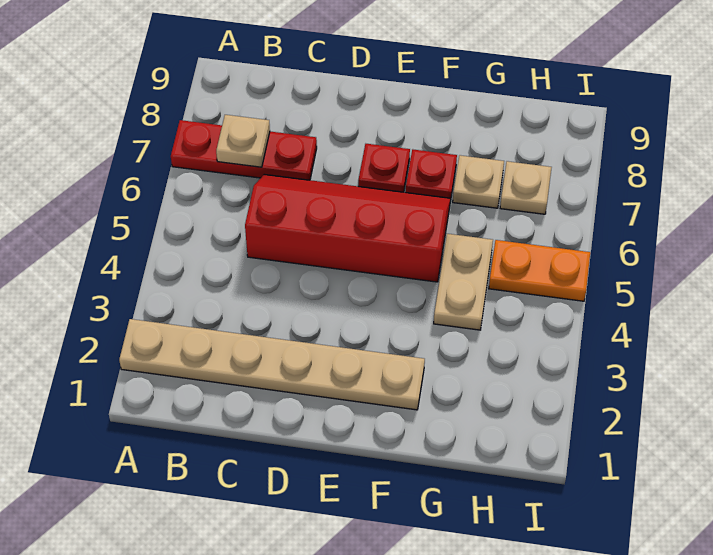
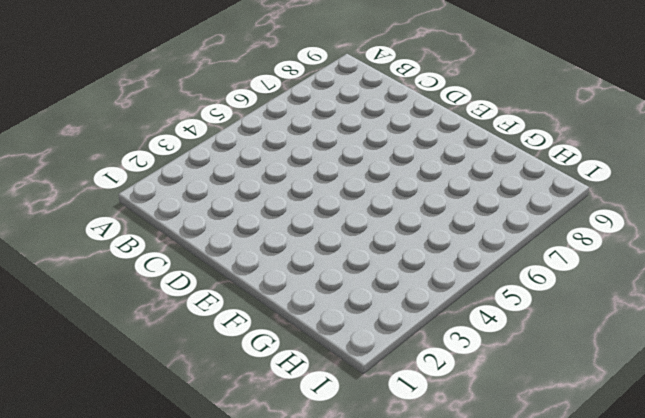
none -> tan 1x6 plate [119,319,425,410]
none -> red 1x3 plate [171,120,317,180]

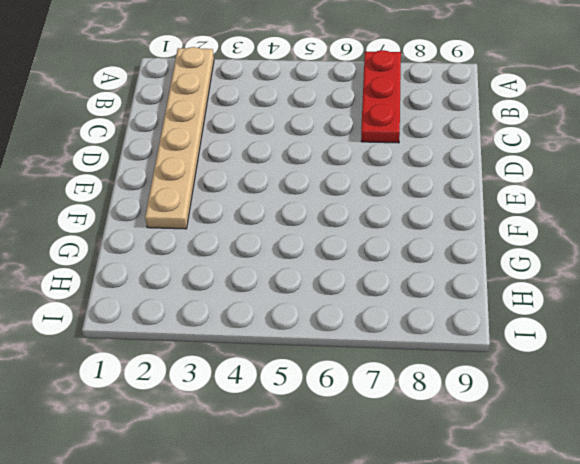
none -> red 2x4 slope [245,174,450,282]
none -> red 1x1 plate [358,144,410,192]

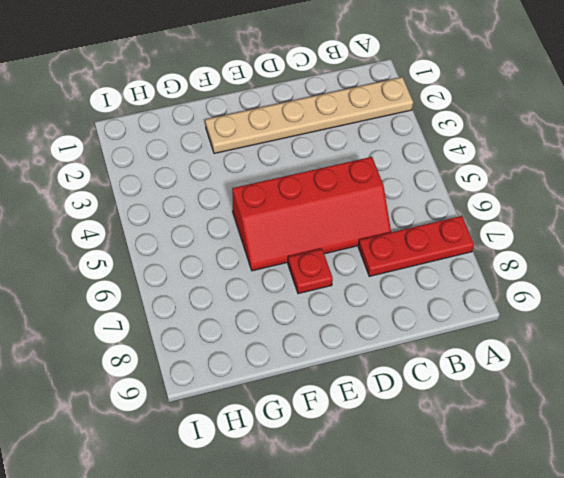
none -> red 1x1 plate [406,149,457,201]
none -> tan 1x2 plate [434,234,493,330]

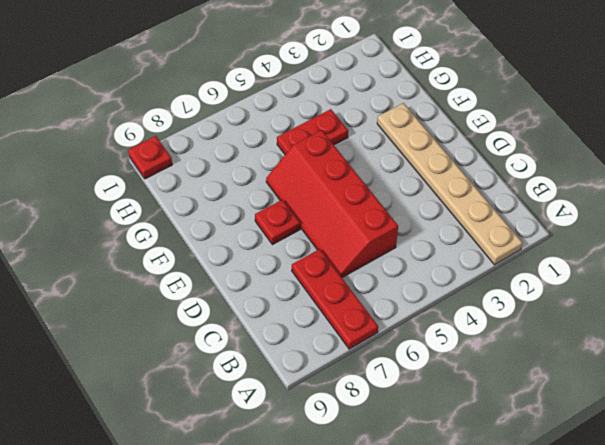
red 1x2 plate [277,109,348,155] -> tan 1x2 plate [434,234,493,330]
red 1x1 plate [128,136,172,179] -> red 1x1 plate moved to [406,149,457,201]
none -> tan 1x1 plate [453,155,504,208]
none -> orange 1x2 plate [489,240,590,301]

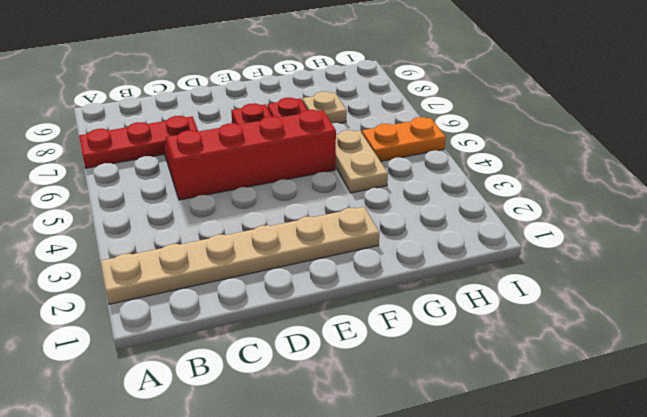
none -> tan 1x1 plate [500,161,552,214]
none -> tan 1x1 plate [216,115,270,167]

